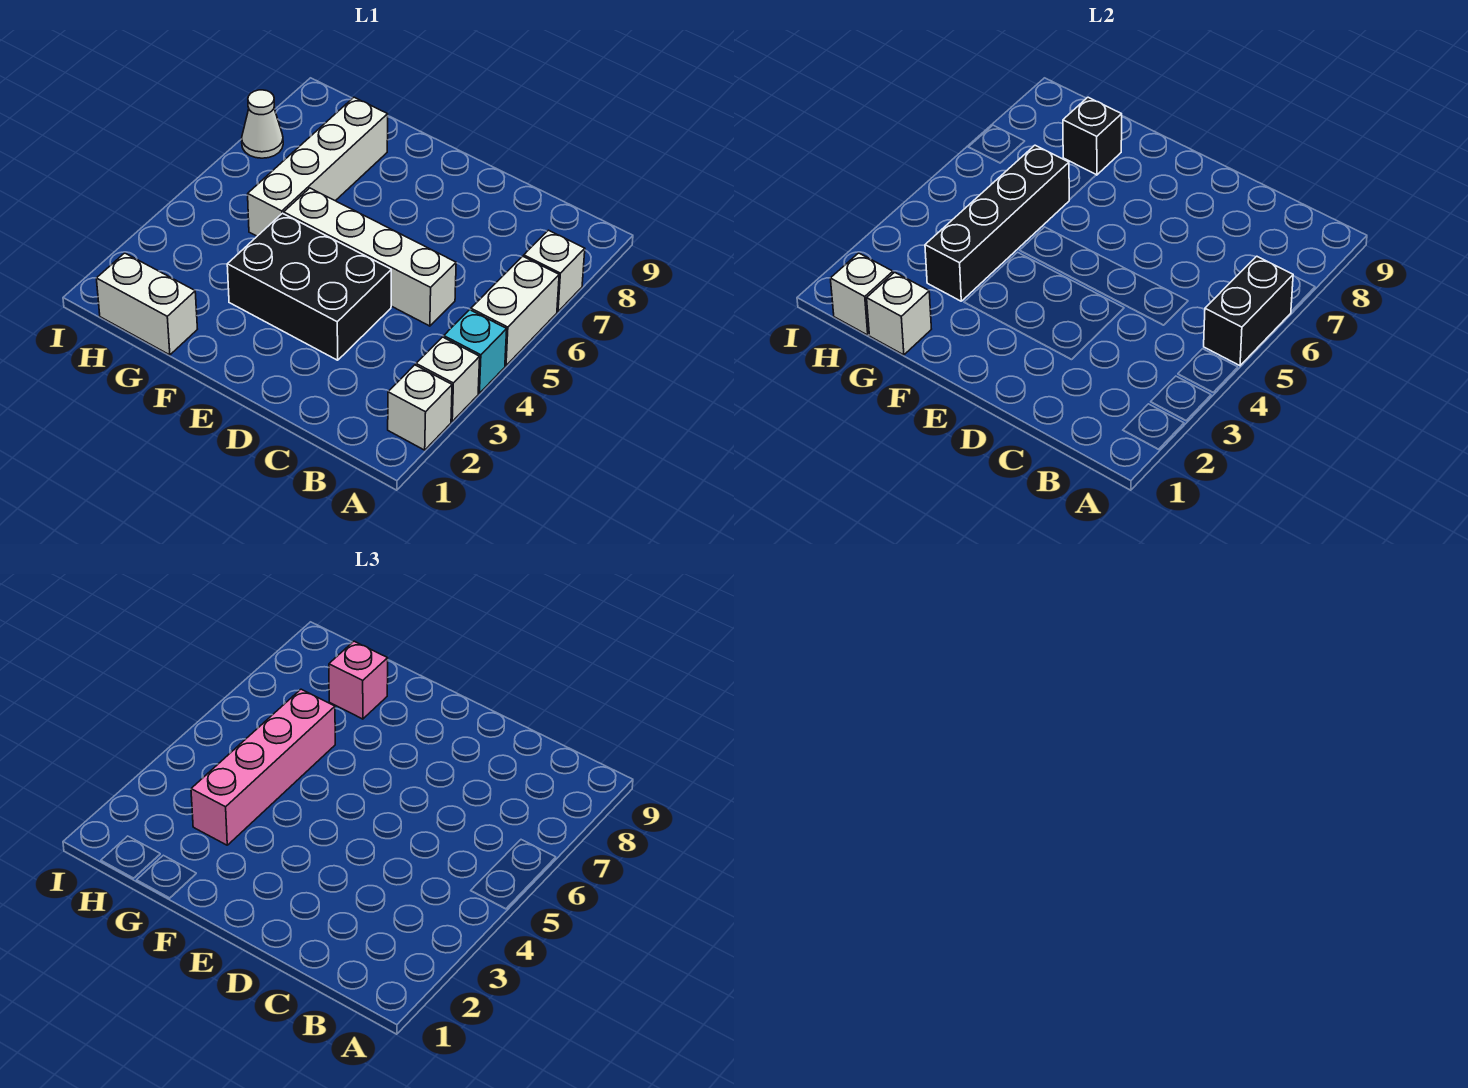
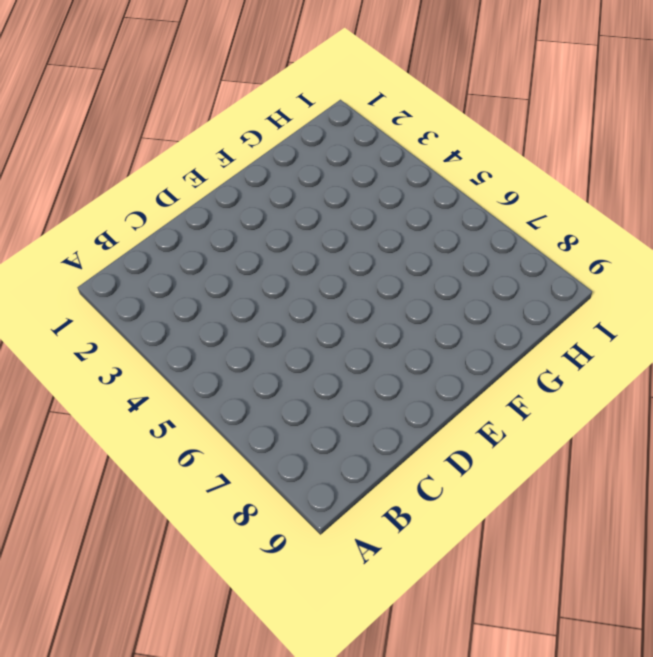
none -> white 1x1 brick [388,365,452,450]
none -> white 1x1 brick [416,337,480,421]
none -> cyan 1x1 brick [444,310,507,393]

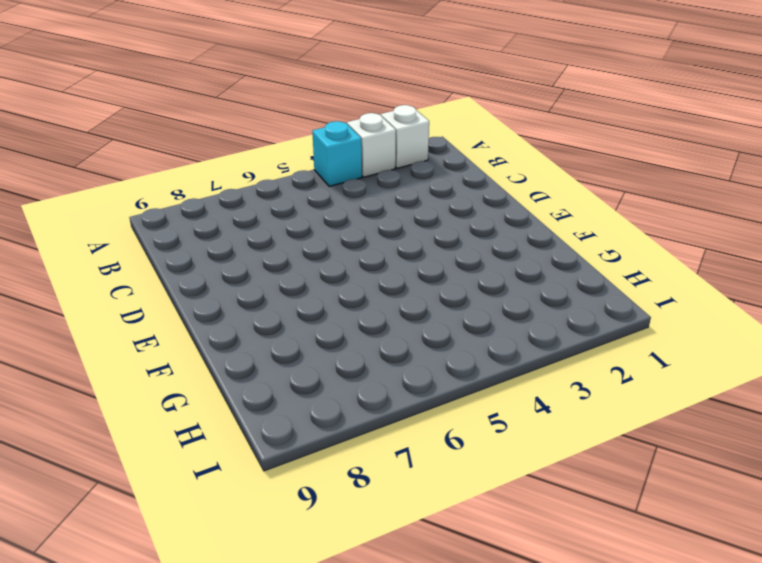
none -> white 1x2 brick [471,256,559,366]
none -> white 1x1 brick [524,230,585,312]
none -> white 1x4 brick [284,188,456,326]

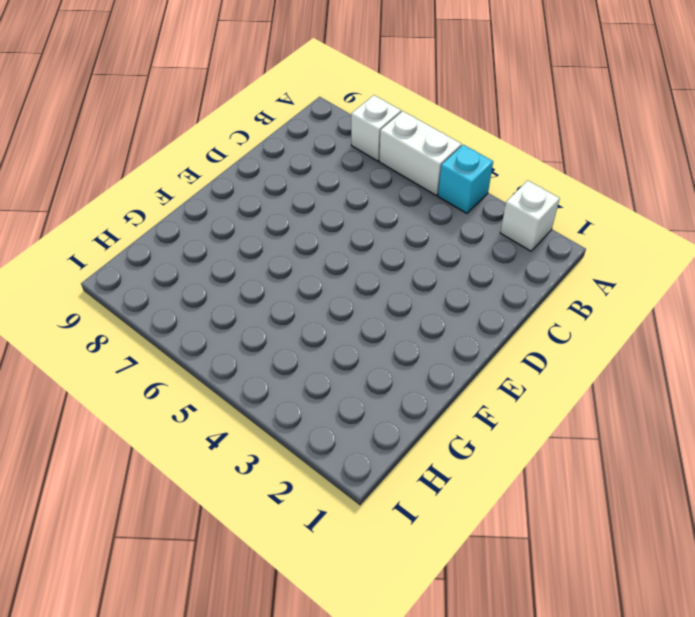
none -> white 1x1 brick [416,337,480,421]
none -> white 1x4 brick [284,188,456,326]
none -> black 2x3 brick [227,213,391,360]

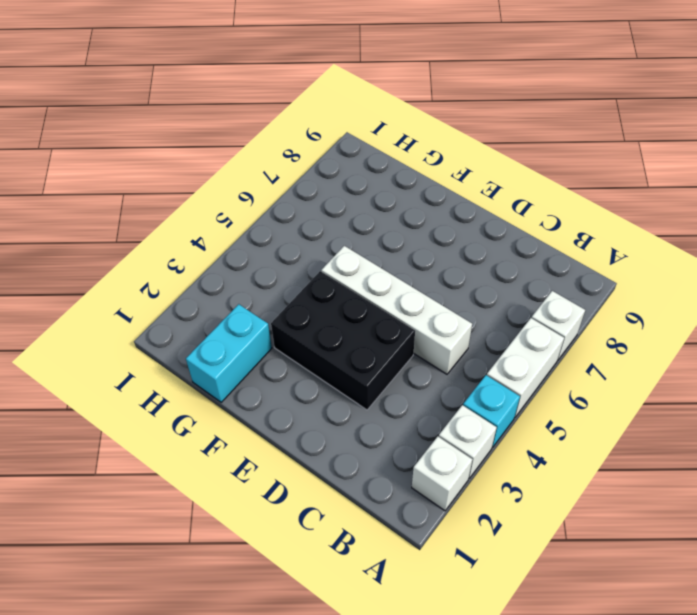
cyan 1x2 brick [186,304,272,402] -> white 1x2 brick [96,253,197,355]
none -> white 1x4 brick [248,97,388,236]
none -> white 1x1 cone [242,90,283,158]
none -> black 1x2 brick [1204,256,1293,366]

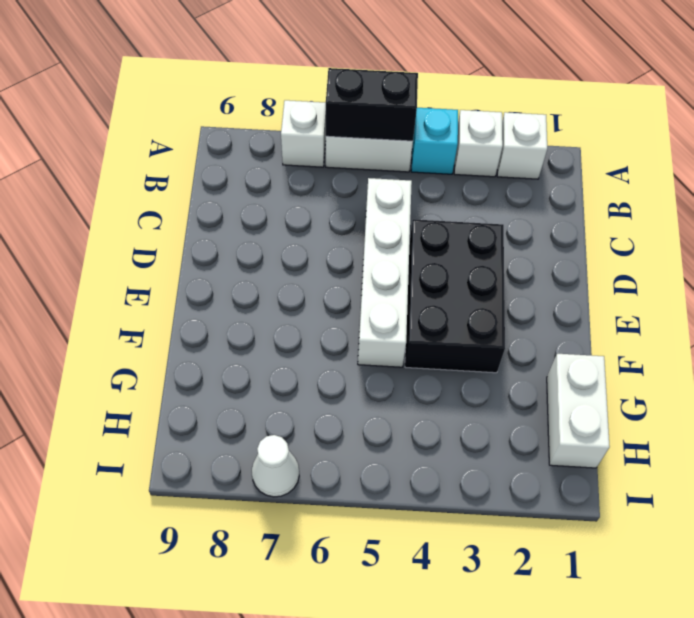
none -> white 1x4 brick [248,97,388,236]
none -> white 1x1 brick [867,272,931,355]
none -> black 1x4 brick [925,145,1069,301]

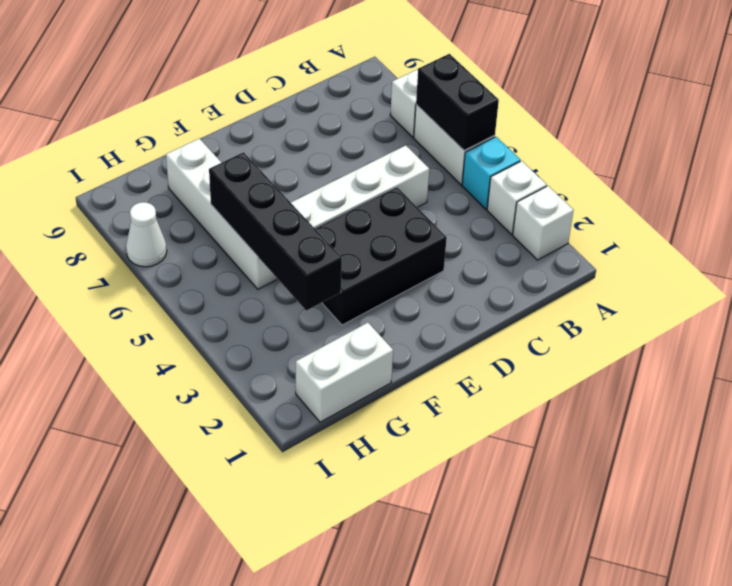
none -> white 1x1 brick [867,272,931,355]
none -> black 1x1 brick [1063,97,1122,175]
none -> white 1x1 brick [830,253,893,335]

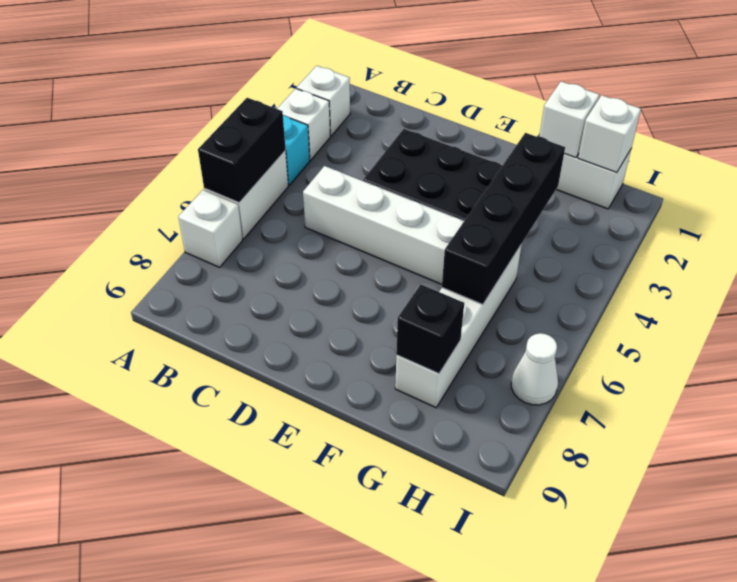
none -> pink 1x4 brick [191,689,335,845]
none -> pink 1x1 brick [329,641,388,719]

